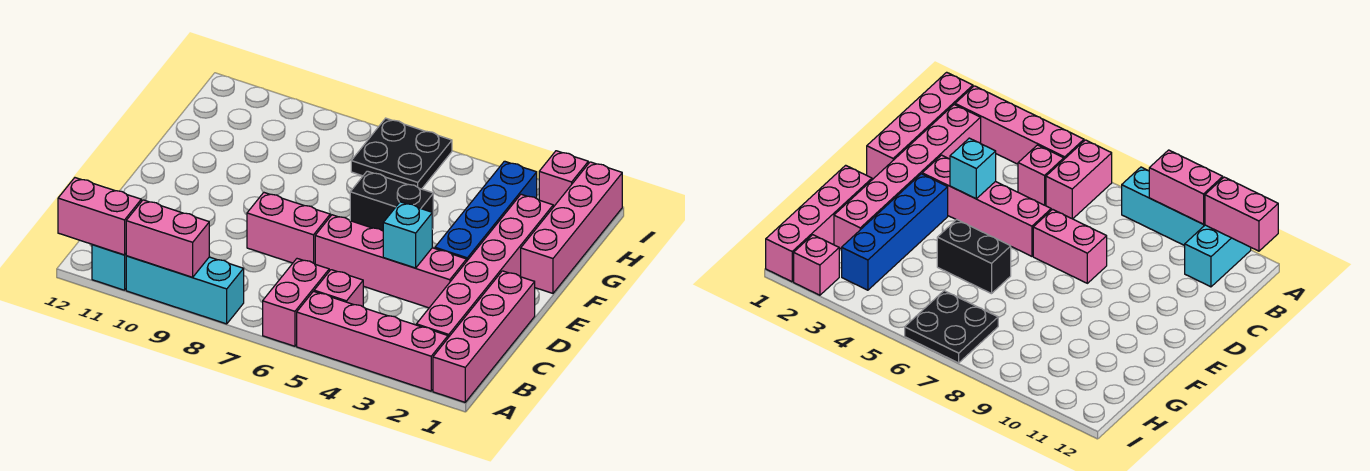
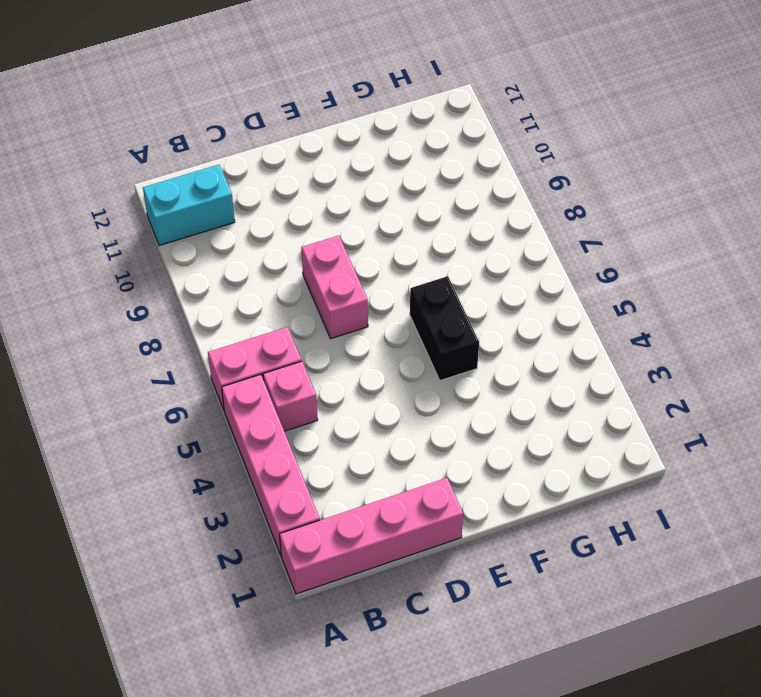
none -> cyan 1x3 brick [126,256,244,324]
none -> pink 1x6 brick [416,194,553,338]
none -> pink 1x4 brick [315,215,467,308]

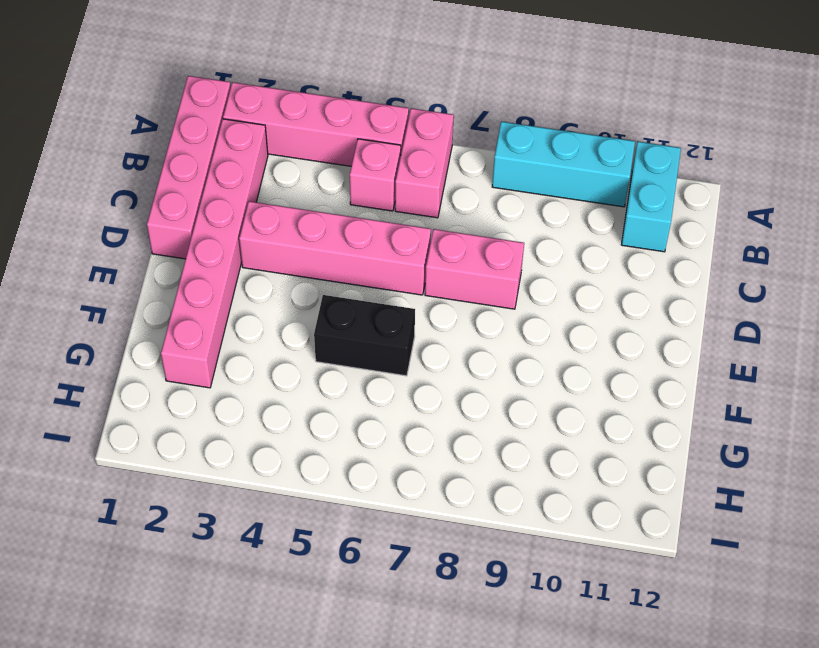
none -> blue 1x4 brick [435,161,537,260]
none -> pink 1x4 brick [521,162,622,293]
none -> black 2x2 plate [351,118,452,189]

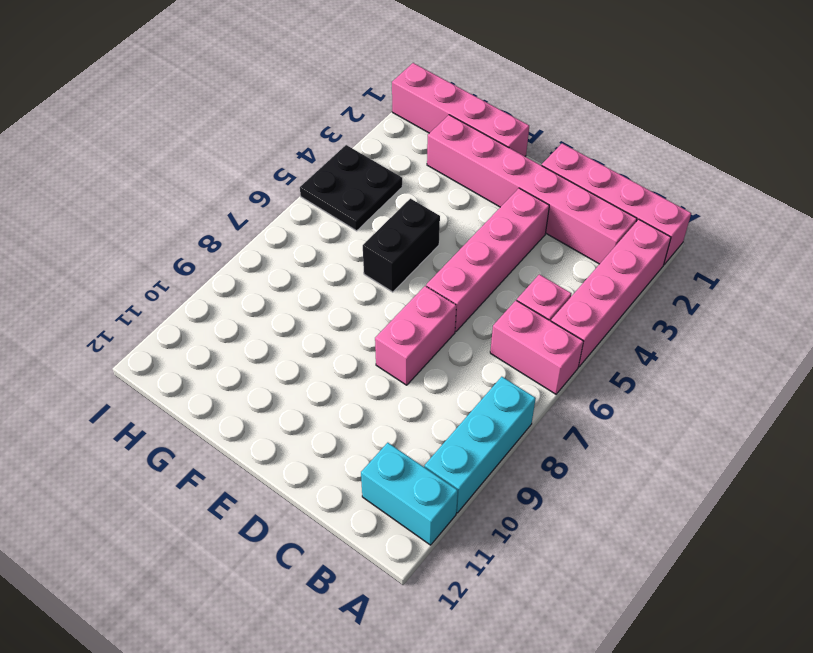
black 2x2 plate [300,145,402,231] -> black 2x2 plate moved to [351,118,452,189]
none -> blue 1x4 brick [435,161,537,260]
none -> pink 1x1 brick [539,151,588,207]
none -> pink 1x2 brick [126,200,209,277]

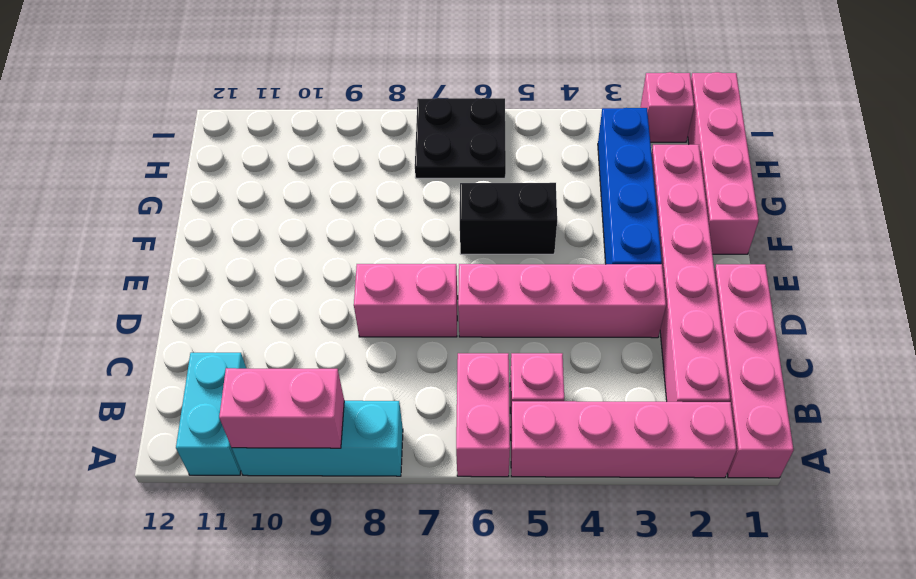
none -> pink 1x2 brick [58,178,141,255]
none -> cyan 1x1 brick [383,202,432,268]

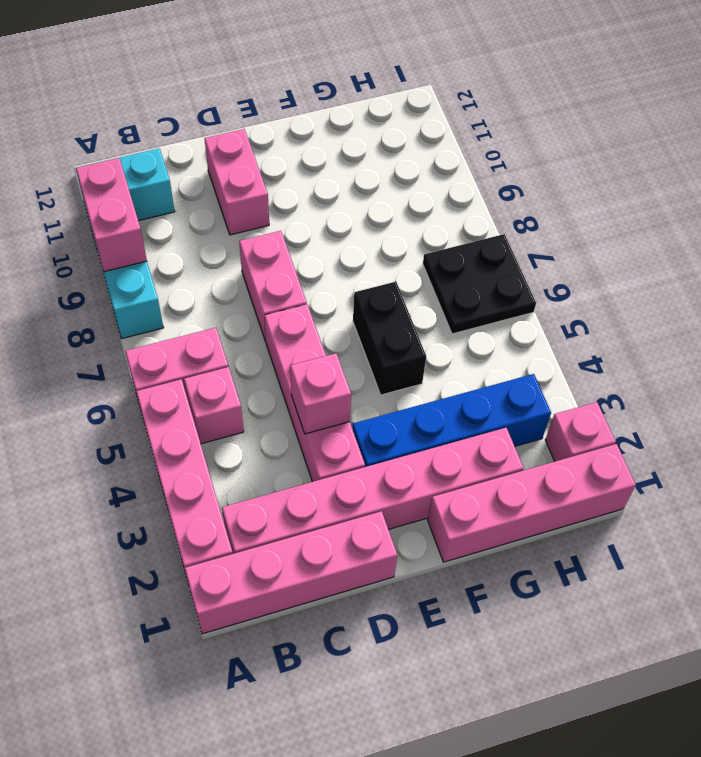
pink 1x1 brick [290,353,351,434] -> cyan 1x1 brick [383,202,432,268]
pink 1x2 brick [204,129,269,235] -> pink 1x2 brick moved to [58,178,141,255]

